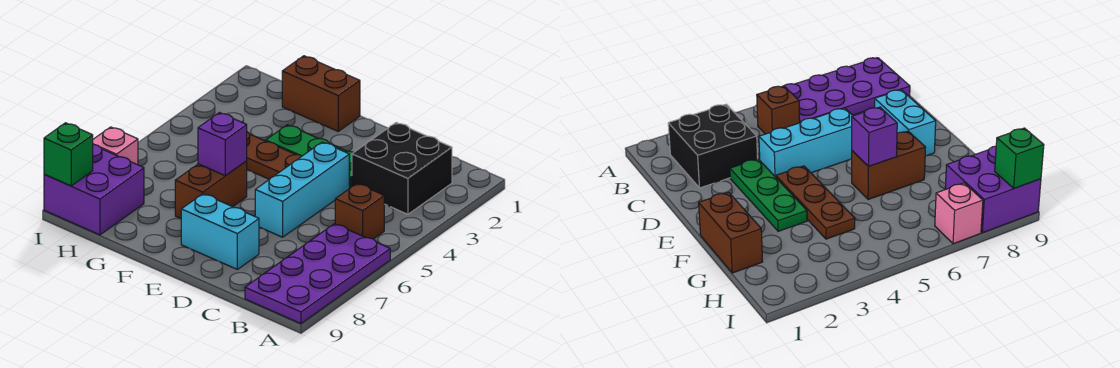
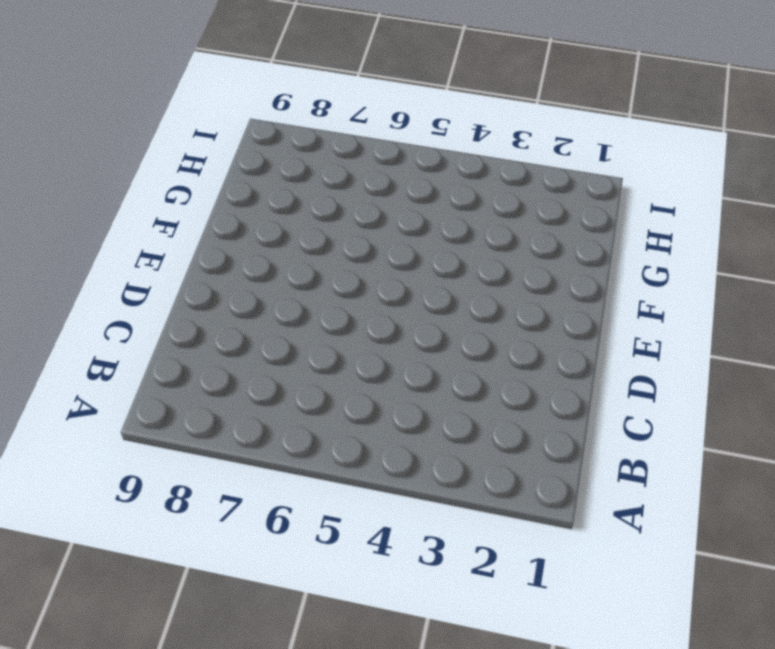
none -> purple 2x4 plate [245,224,390,324]
none -> black 2x2 brick [352,123,452,214]
none -> brown 1x1 brick [335,184,384,239]

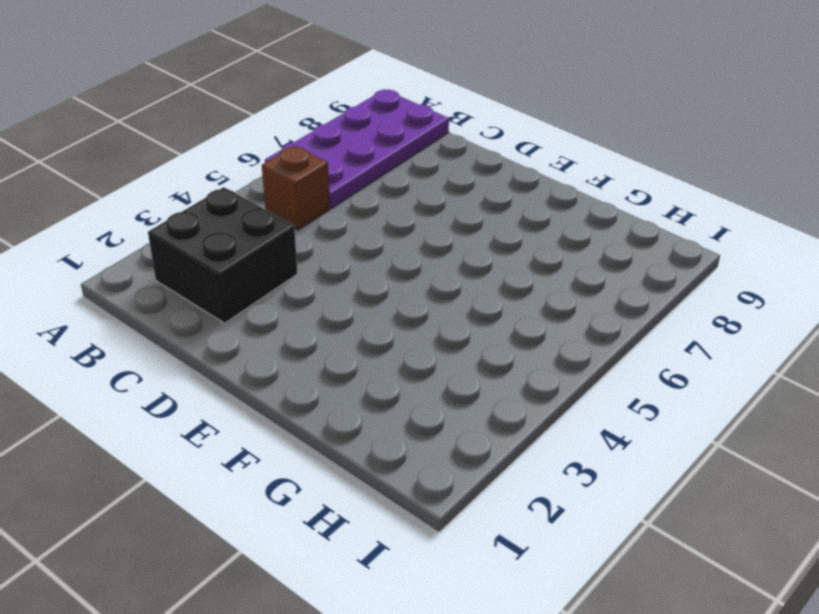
none -> green 1x3 plate [266,125,354,189]
none -> cyan 1x3 brick [255,142,349,237]
none -> cyan 1x2 brick [181,194,259,269]

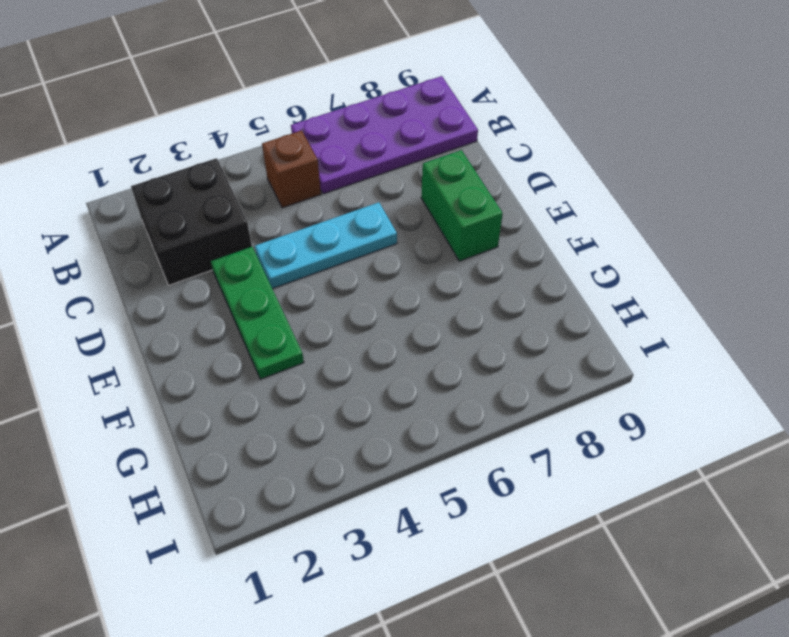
cyan 1x3 plate [255,202,397,289] -> cyan 1x3 brick [255,142,349,237]
green 1x2 brick [421,150,503,261] -> cyan 1x2 brick [181,194,259,269]
none -> brown 1x3 plate [247,132,302,179]
none -> brown 1x2 brick [282,56,360,131]
none -> brown 1x2 brick [175,161,247,218]

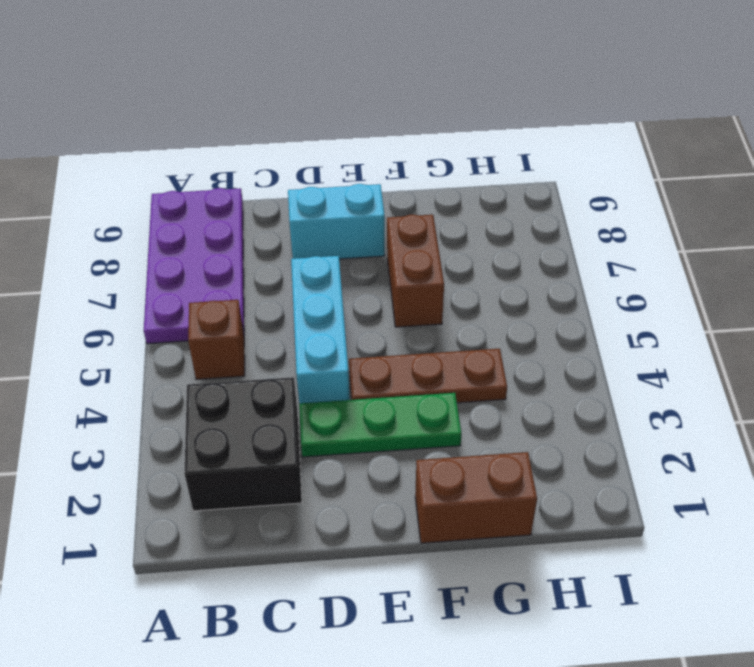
none -> purple 2x2 brick [44,144,144,235]
none -> pink 1x1 brick [93,127,138,165]
none -> purple 1x1 brick [198,113,247,176]

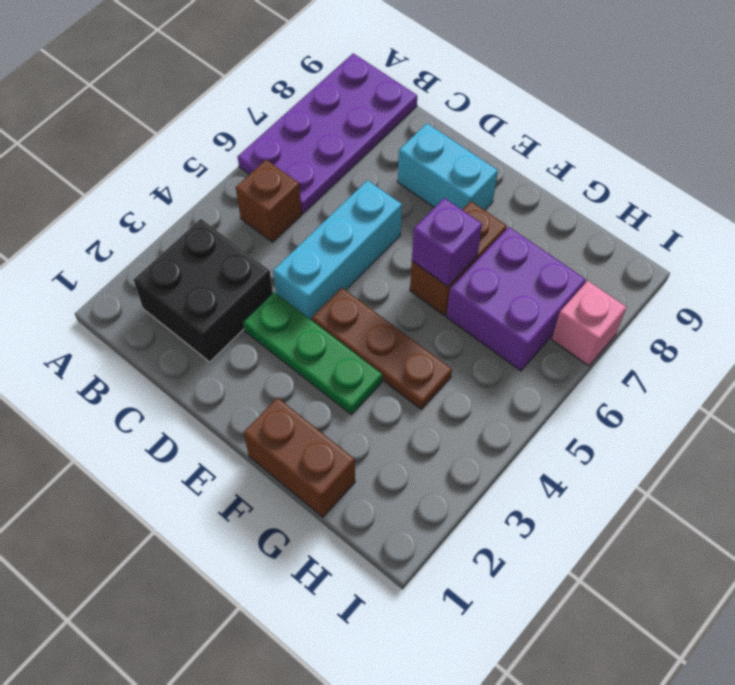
purple 2x2 brick [447,227,586,371] -> purple 2x2 brick moved to [44,144,144,235]
none -> green 1x1 brick [44,123,93,186]

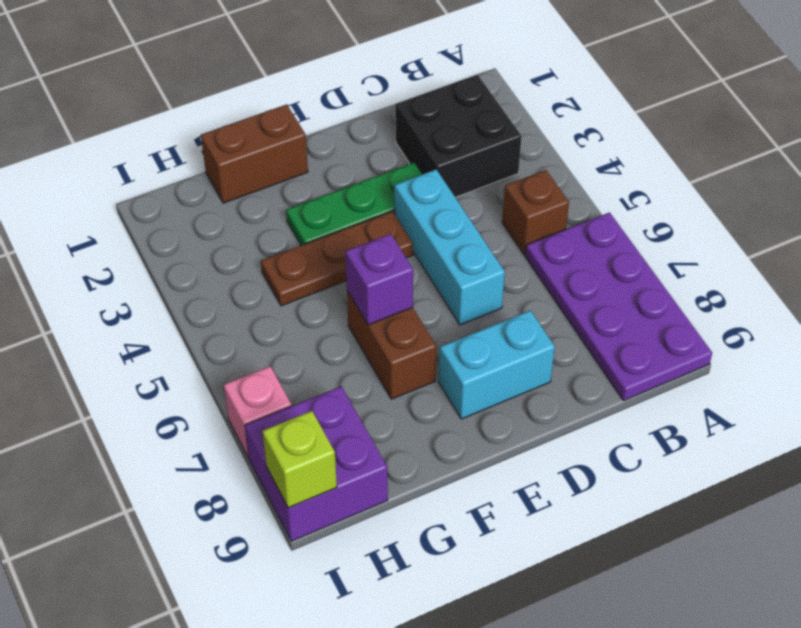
lime 1x1 brick [262,411,337,508] -> green 1x1 brick [44,123,93,186]

